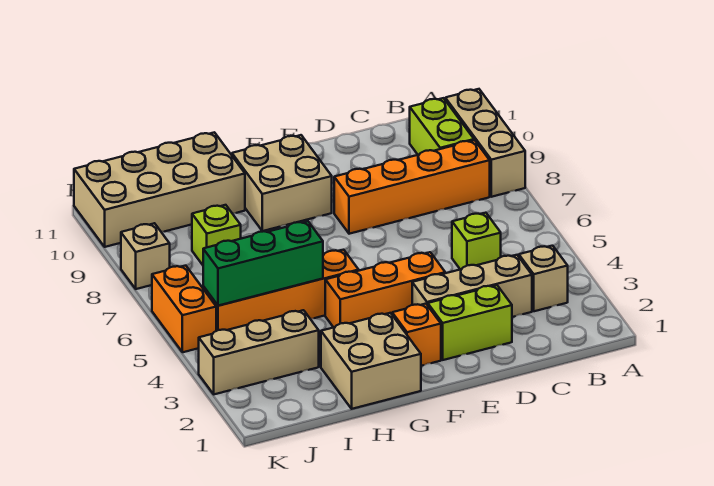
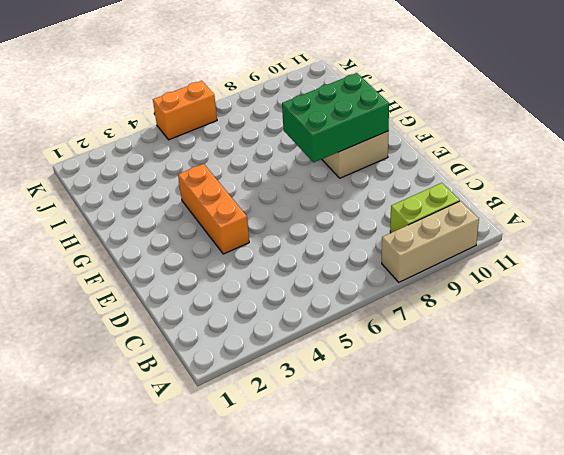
green 2x3 brick [282,73,389,163] -> none
none -> tan 1x1 brick [519,246,568,311]
none -> orange 1x4 brick [334,140,490,234]
none -> tan 1x3 brick [412,255,532,317]

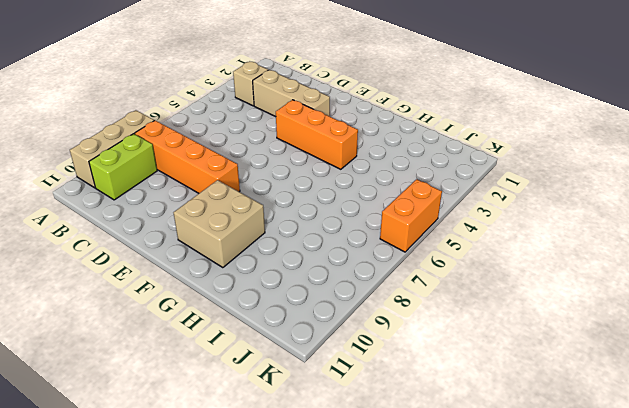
none -> lime 1x1 brick [452,213,501,269]
none -> lime 1x2 brick [428,285,512,360]
none -> orange 1x1 brick [392,304,441,366]

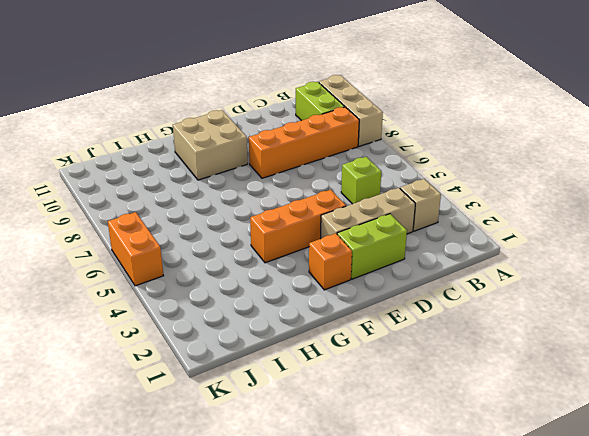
none -> tan 2x2 brick [321,313,421,409]
none -> orange 1x4 brick [203,250,359,331]
none -> tan 2x4 brick [74,132,245,247]

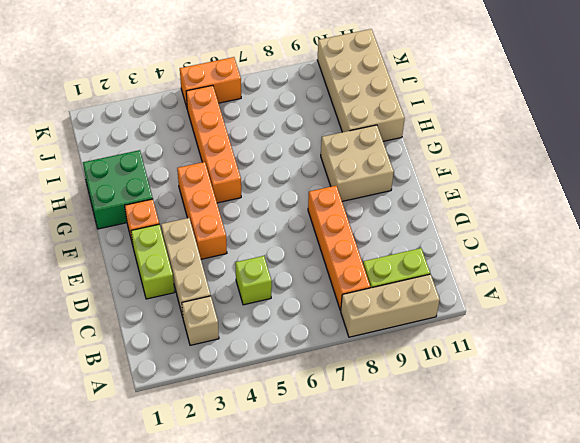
green 2x2 brick [83,150,153,229] -> tan 2x2 brick [321,313,421,409]
none -> tan 1x3 brick [198,310,319,394]
none -> lime 1x1 brick [192,205,241,265]
none -> tan 1x1 brick [121,223,170,289]

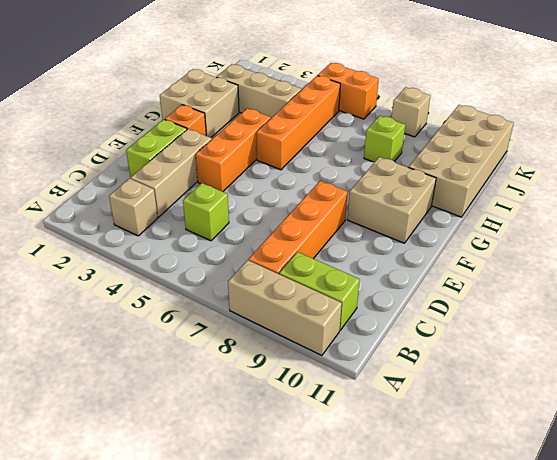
tan 1x3 brick [217,64,301,118] -> tan 1x3 brick turned to [198,310,319,394]
none -> green 1x3 brick [203,221,323,306]

